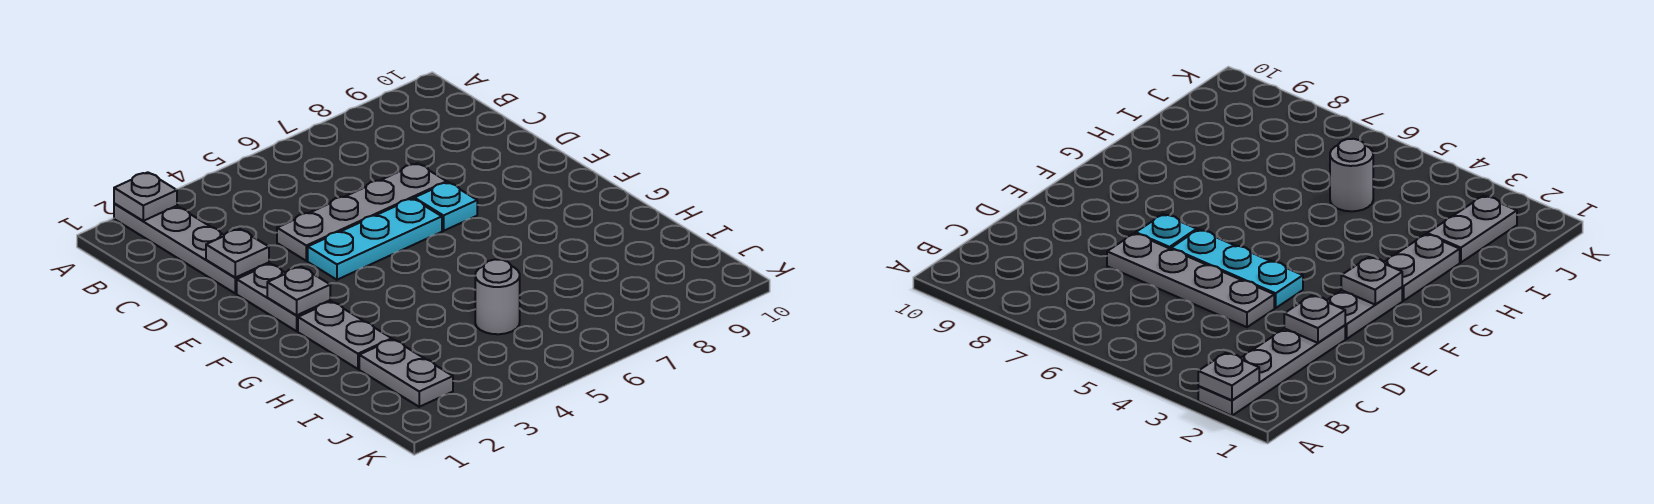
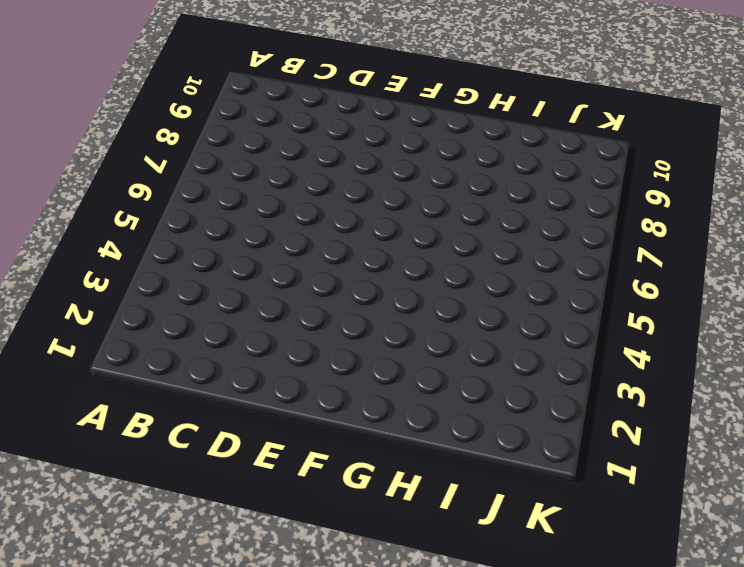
none -> grey 1x4 plate [114,203,269,293]
none -> grey 1x4 plate [277,163,447,261]

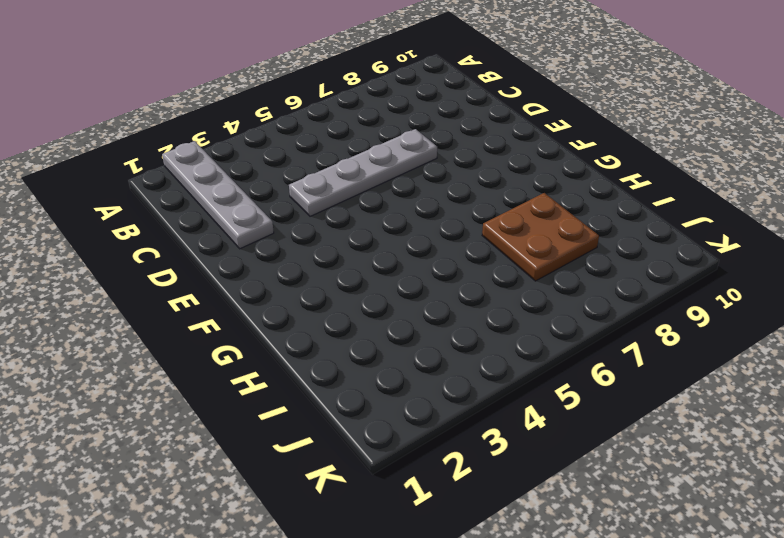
brown 2x2 plate [482,193,599,281] -> none
none -> grey 1x2 plate [237,264,330,331]
none -> cyan 1x3 plate [308,199,442,280]

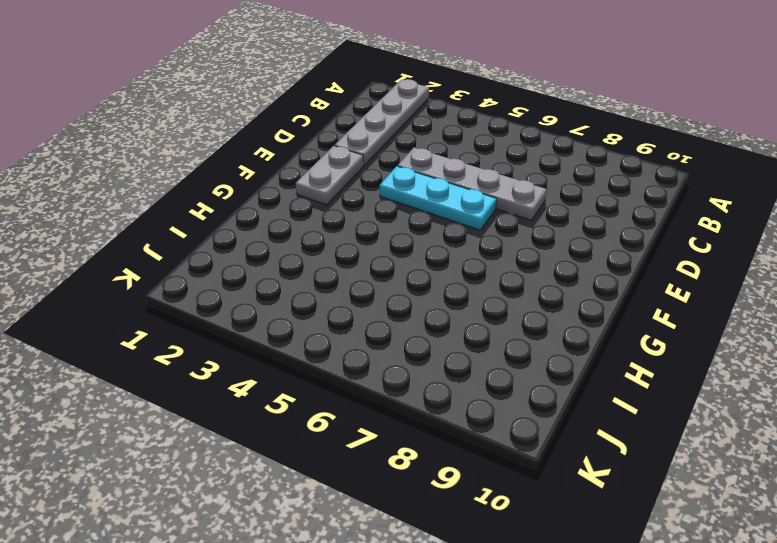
none -> cyan 1x1 plate [414,182,477,231]
none -> grey 1x2 plate [298,302,392,369]

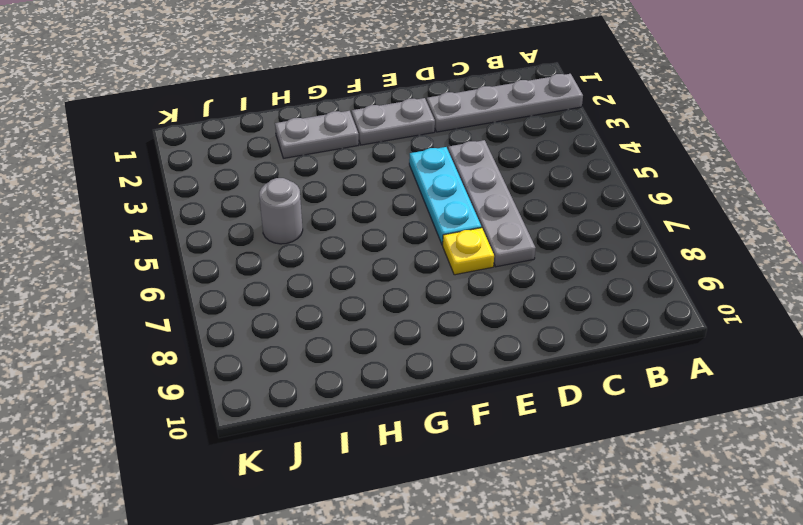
yellow 1x1 plate [443,228,494,275] -> cyan 1x1 plate [414,182,477,231]
none -> grey 1x2 plate [359,339,453,407]
none -> grey 1x1 plate [114,172,177,221]

